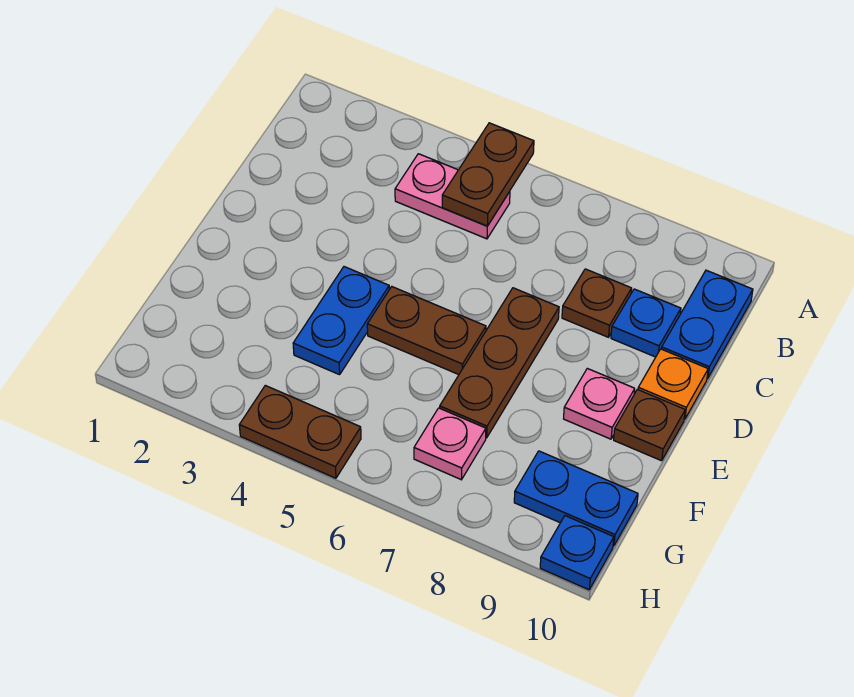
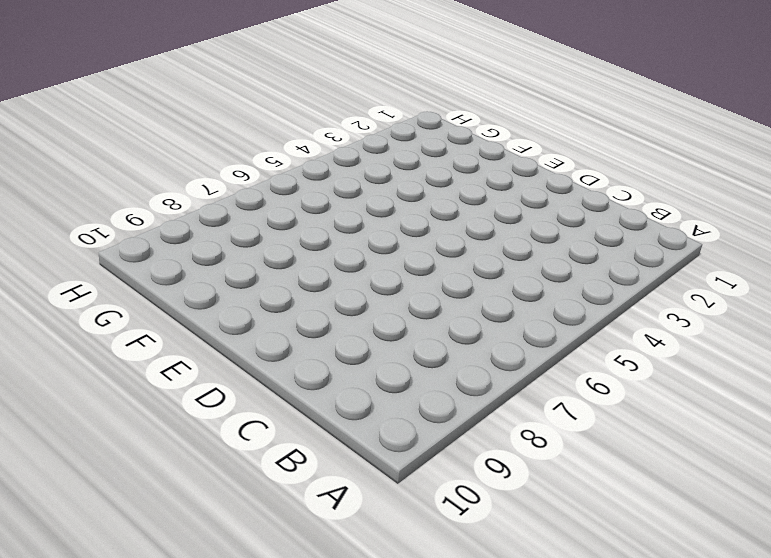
none -> pink 1x2 plate [395,154,510,239]
none -> blue 1x2 plate [661,270,753,379]
none -> brown 1x1 plate [562,269,632,337]

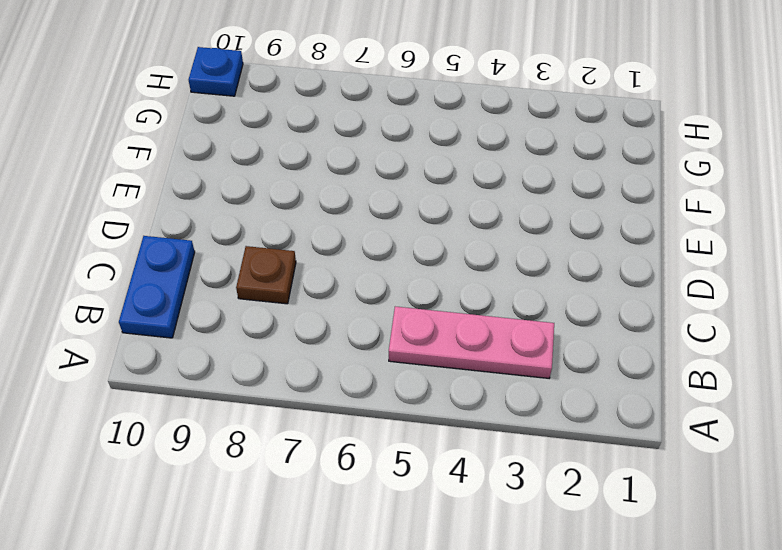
pink 1x3 plate [389,306,554,378] -> pink 1x2 plate [395,154,510,239]
none -> blue 1x1 plate [611,289,681,357]
none -> brown 1x3 plate [440,288,559,438]
none -> orange 1x1 plate [638,349,708,419]

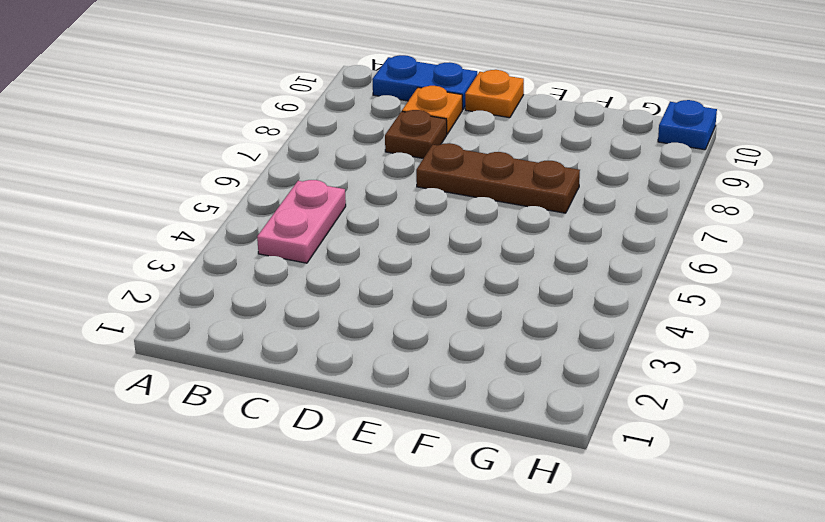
orange 1x1 plate [402,86,462,134] -> blue 1x1 plate [611,289,681,357]
none -> blue 1x2 plate [293,267,389,375]
none -> brown 1x2 plate [367,287,486,375]
none -> pink 1x1 plate [564,368,635,439]

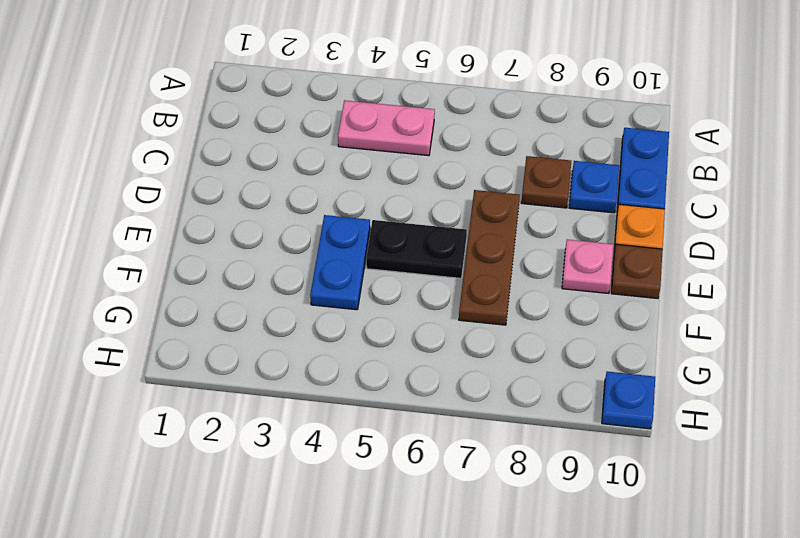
black 1x2 plate [366,220,467,278] -> brown 1x2 plate [367,287,486,375]
none -> pink 1x1 plate [414,408,486,480]
none -> blue 1x2 plate [514,451,638,546]
none -> brown 1x2 plate [239,385,361,478]

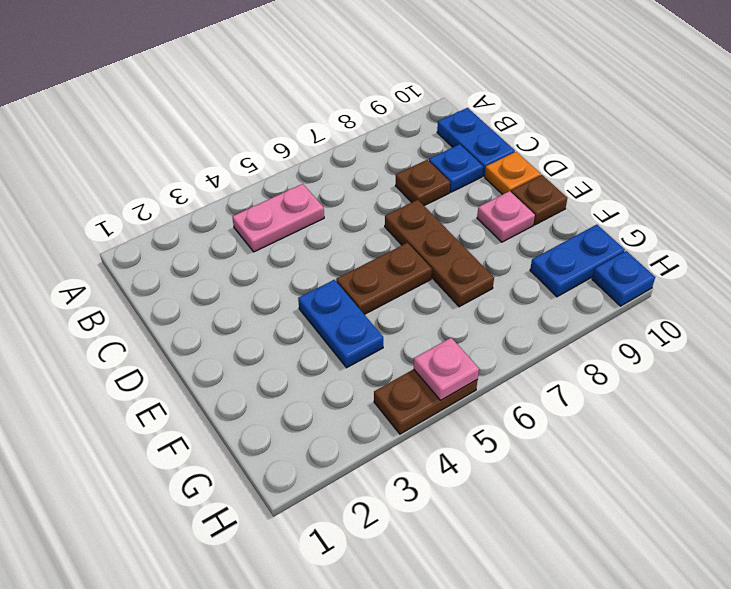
pink 1x1 plate [414,338,479,400] -> pink 1x1 plate moved to [414,408,486,480]
none -> brown 1x2 plate [442,123,534,226]

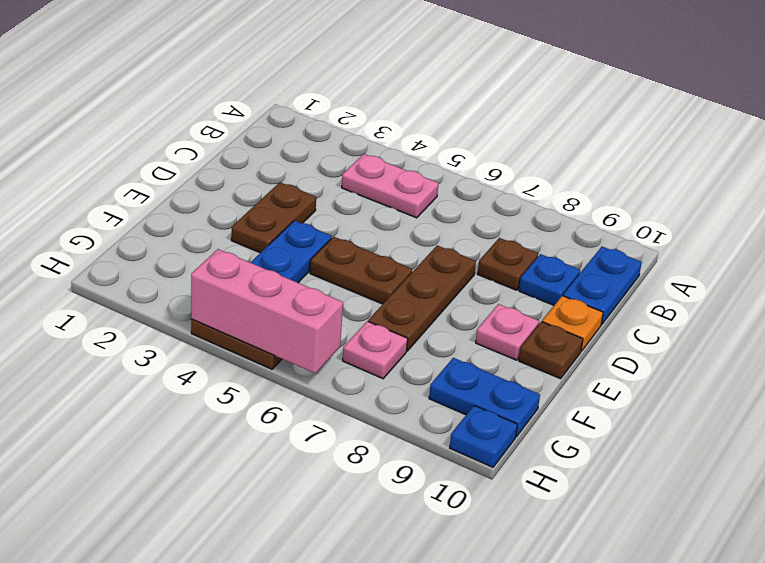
brown 1x2 plate [231,182,316,253] -> brown 1x2 plate moved to [442,123,534,226]
pink 1x3 brick [191,249,343,373] -> none

